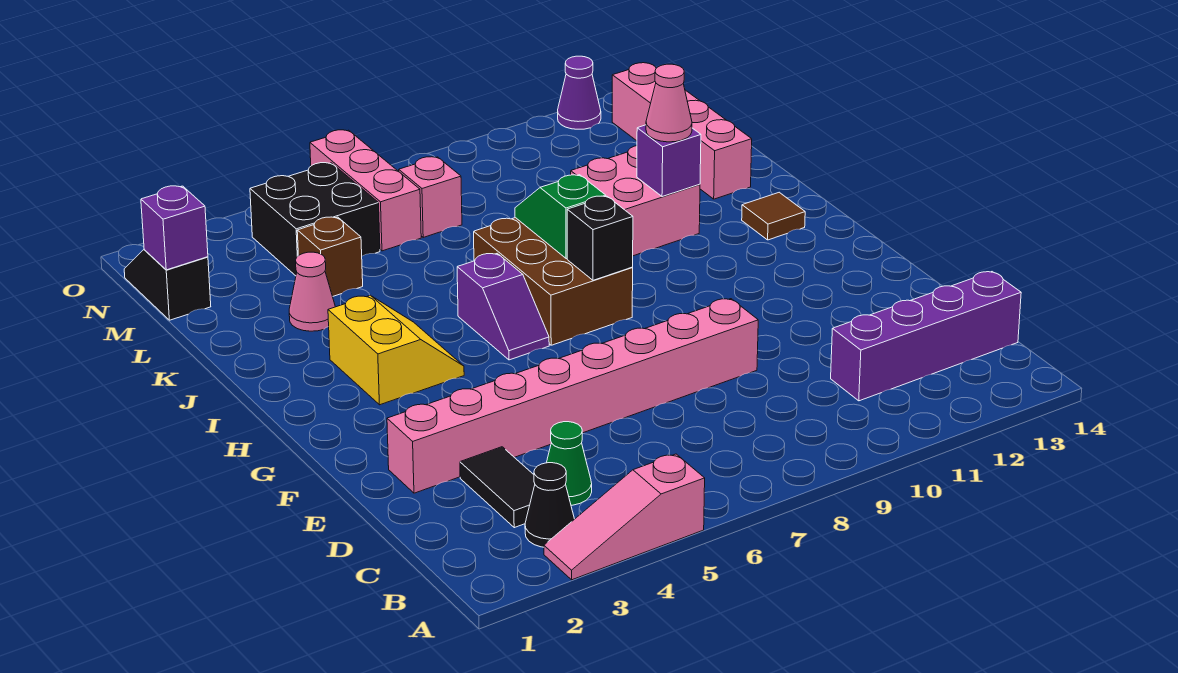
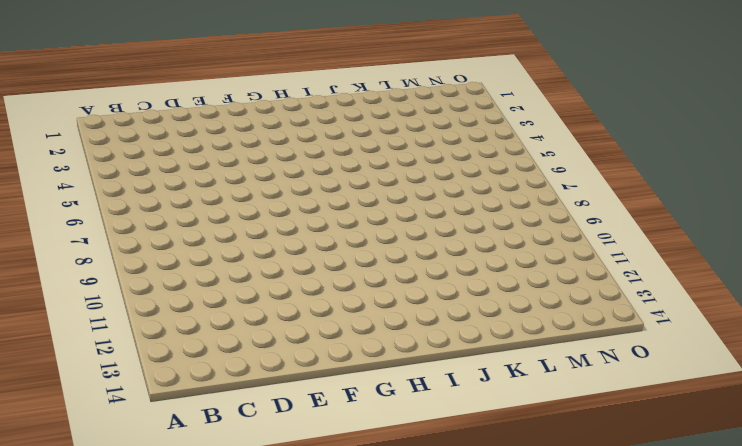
none -> pink 1x3 slope [544,454,705,580]
none -> black 1x1 cone [525,463,574,547]
none -> black 1x2 tile [460,447,535,528]

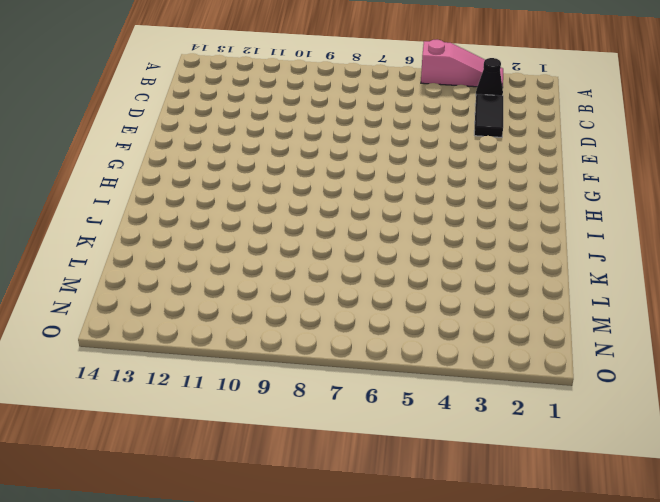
none -> green 1x1 cone [547,422,592,505]
none -> purple 1x4 brick [831,272,1021,401]
none -> pink 1x8 brick [387,299,758,493]

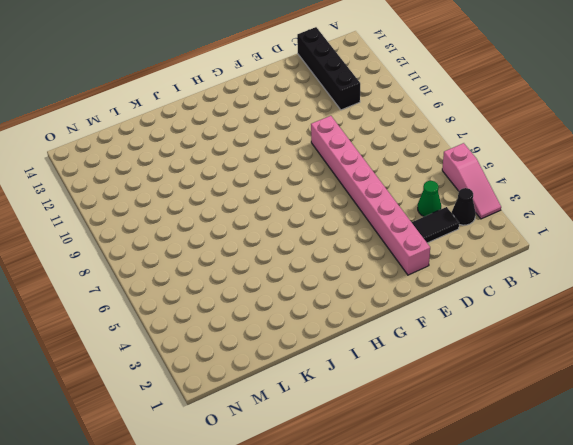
black 1x4 brick [297,27,360,110] -> purple 1x4 brick [831,272,1021,401]
none -> yellow 2x2 slope [328,295,464,405]
none -> purple 1x2 slope [457,253,549,360]
none -> brown 2x3 brick [474,218,633,345]

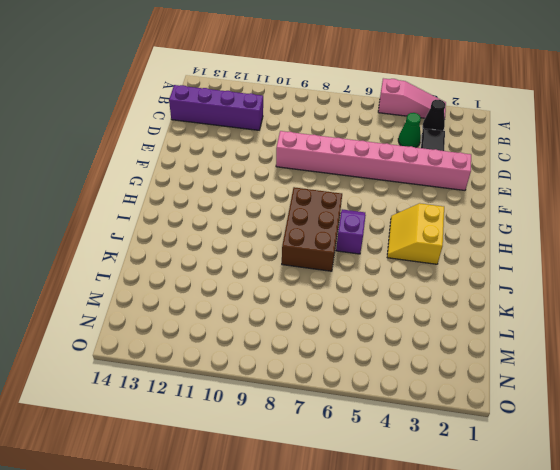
none -> brown 1x1 tile [742,192,805,240]
none -> pink 2x2 brick [571,146,700,256]
none -> pink 1x1 cone [289,252,335,331]

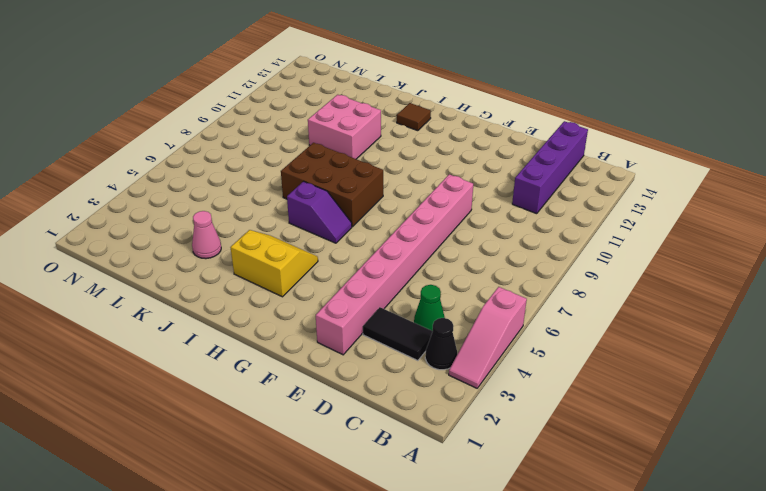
none -> pink 1x4 brick [612,63,752,199]
none -> brown 1x1 brick [297,217,363,297]
none -> black 1x2 slope [124,250,211,320]

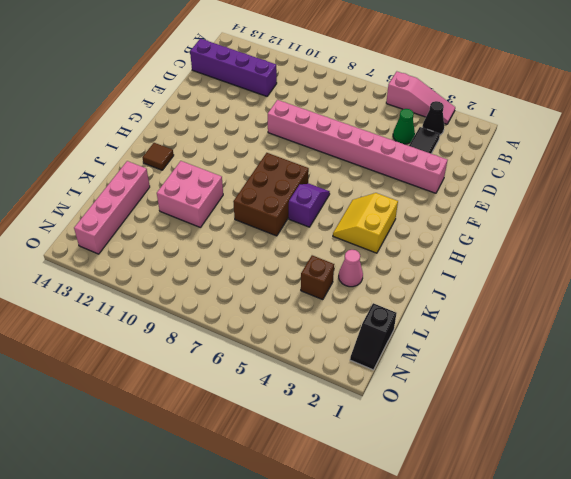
none -> black 2x2 brick [250,163,380,276]
none -> pink 1x3 brick [310,130,421,251]
none -> pink 1x1 brick [399,157,462,237]

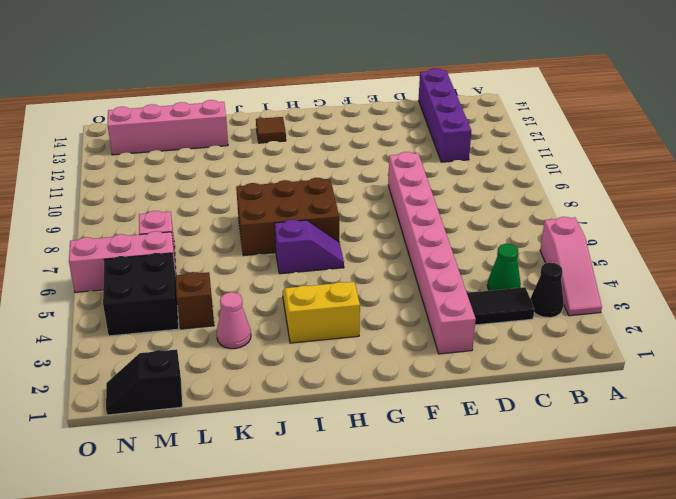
none -> pink 2x2 brick [571,146,700,256]
none -> purple 1x1 cone [558,56,601,129]
none -> black 1x1 brick [567,196,633,280]

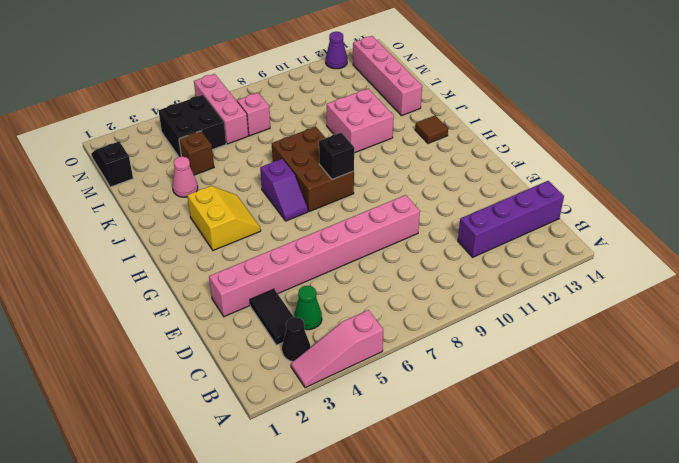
none -> green 1x2 slope [515,175,606,259]
none -> purple 1x1 brick [637,125,701,197]
none -> purple 1x1 brick [141,186,208,270]

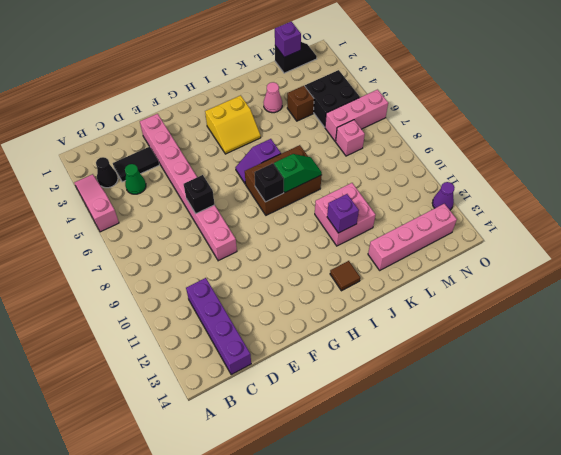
black 1x1 brick [184,175,215,213] -> none
none -> pink 1x1 cone [646,64,692,142]

